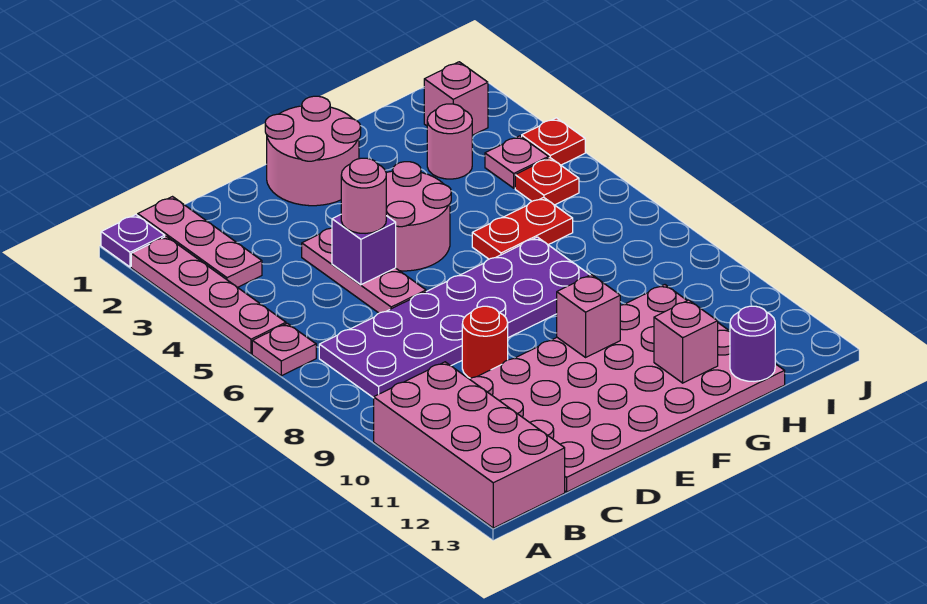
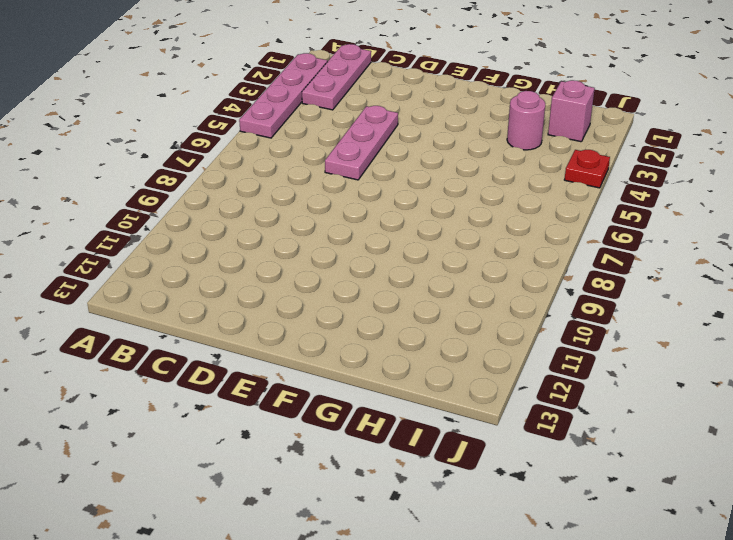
none -> purple 1x1 plate [101,215,165,267]
none -> pink 1x1 plate [252,323,316,376]
none -> pink 2x4 brick [374,362,565,528]

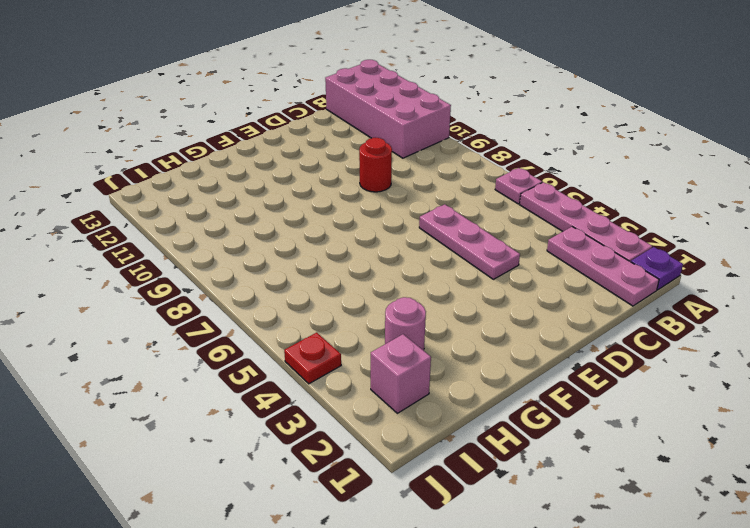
none -> purple 2x6 plate [319,237,590,398]
none -> pink 4x6 plate [470,285,785,492]
none -> pink 2x2 round brick [265,96,361,206]

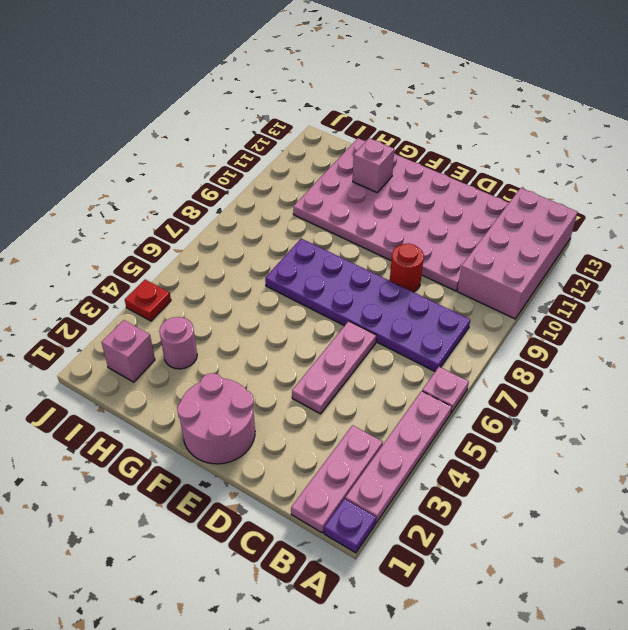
none -> pink 2x2 round brick [386,162,451,271]
none -> red 1x2 plate [472,197,573,259]
none -> pink 1x1 plate [485,136,549,188]

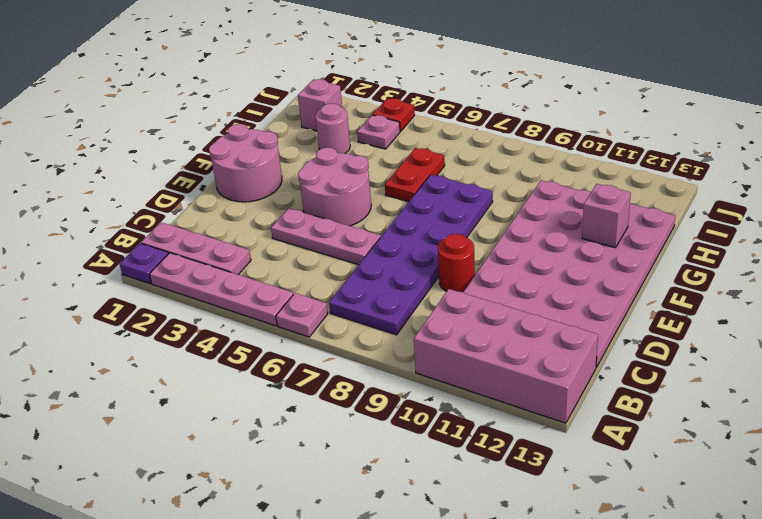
none -> red 1x1 plate [515,158,579,205]
none -> purple 1x1 brick [332,215,396,285]
none -> pink 1x1 brick [557,275,620,357]

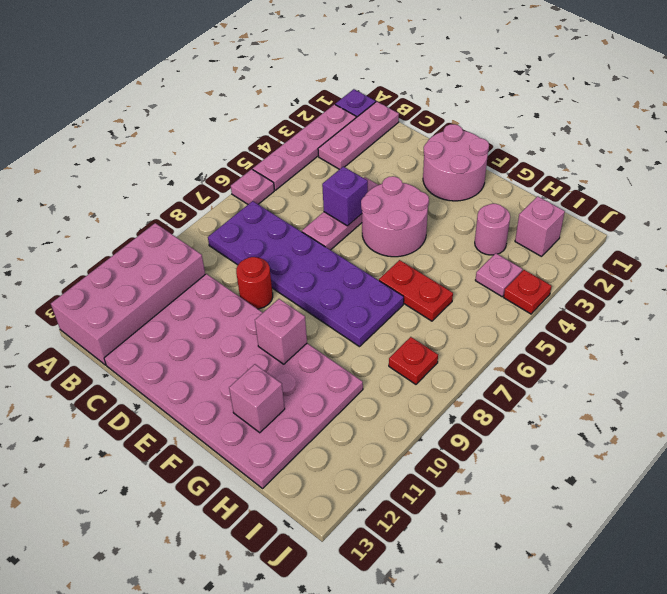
red 1x1 plate [389,337,438,384] -> red 1x1 plate moved to [515,158,579,205]
none -> purple 1x1 round brick [730,306,775,381]
none -> pink 1x1 round brick [341,158,386,234]

